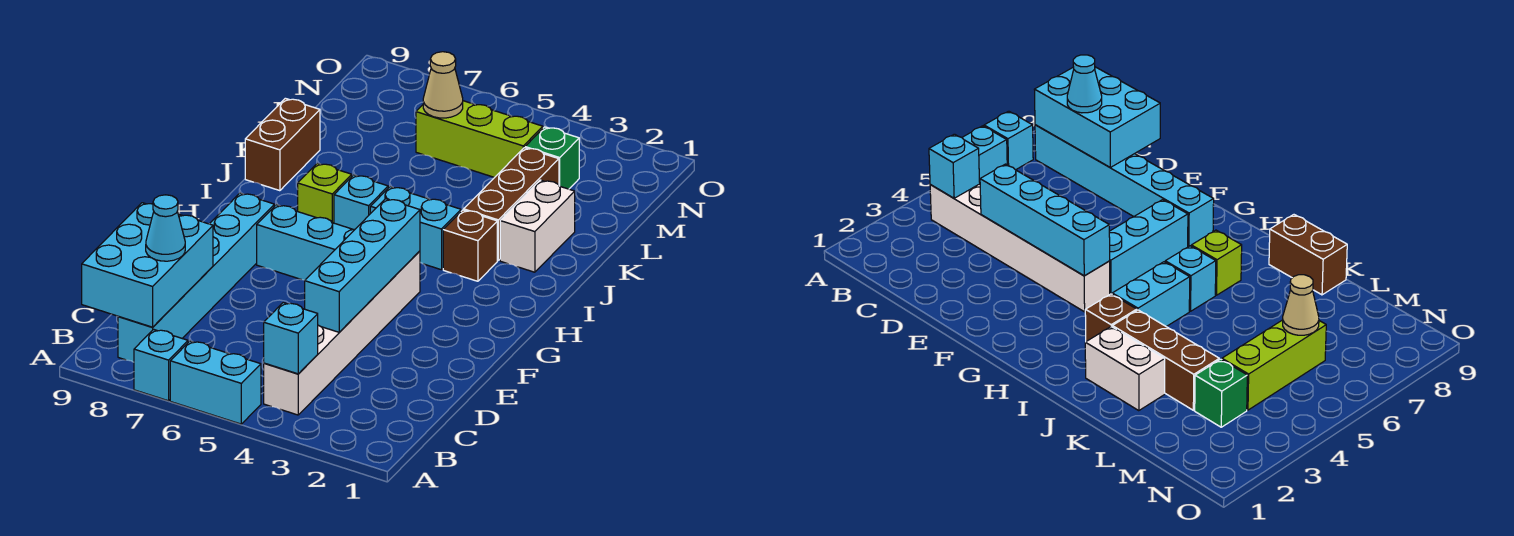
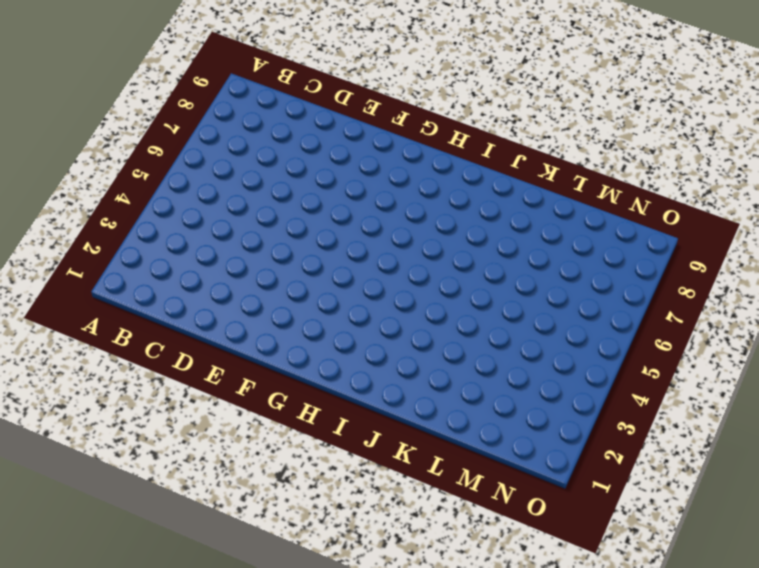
none -> cyan 1x2 brick [170,341,261,424]
none -> cyan 1x1 brick [134,329,188,401]
none -> white 1x6 brick [264,251,420,415]

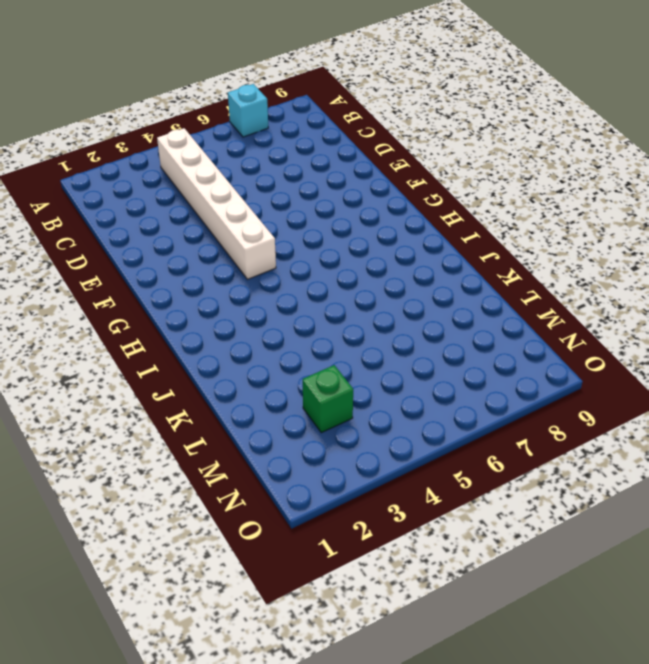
none -> cyan 1x2 brick [170,341,261,424]
none -> cyan 1x6 brick [118,193,274,362]
none -> cyan 1x3 brick [257,205,355,280]

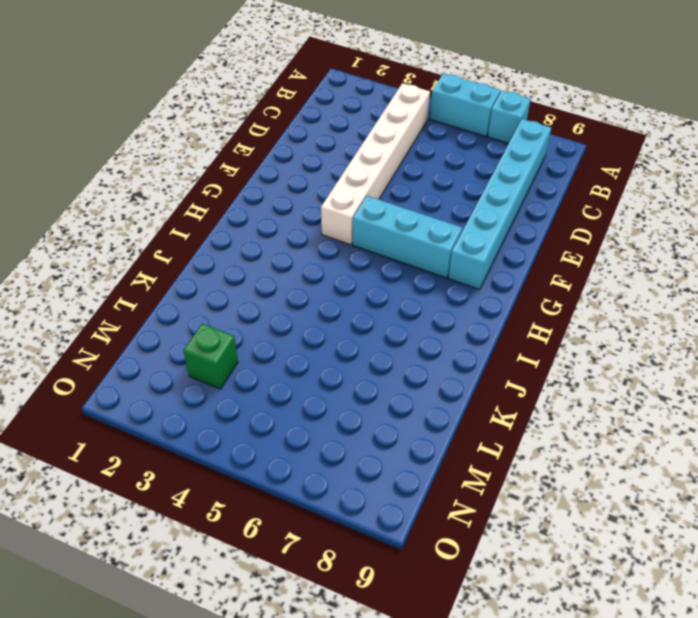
none -> brown 1x1 brick [443,210,497,281]
none -> cyan 1x2 brick [370,187,461,270]
none -> cyan 1x1 brick [334,175,388,230]

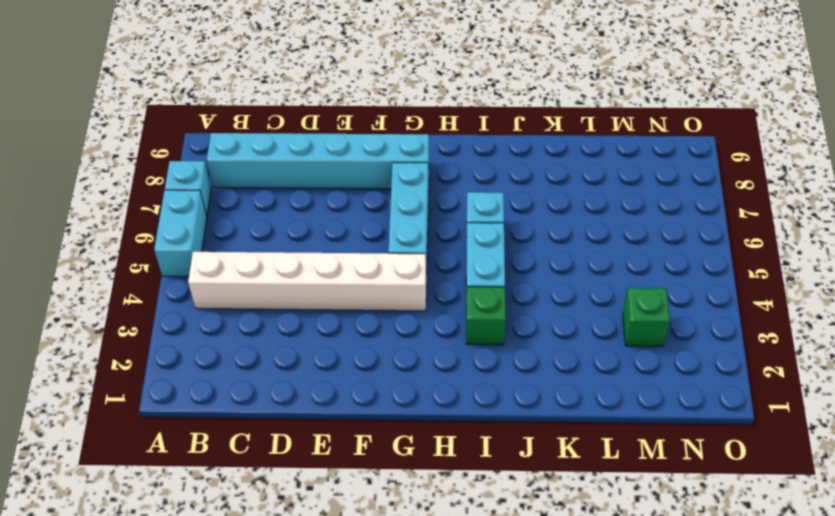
green 1x1 brick [466,287,506,345] -> brown 1x1 brick [443,210,497,281]
none -> lime 1x1 brick [298,163,352,223]
none -> white 1x2 brick [500,180,575,272]
none -> brown 1x3 brick [464,148,559,260]

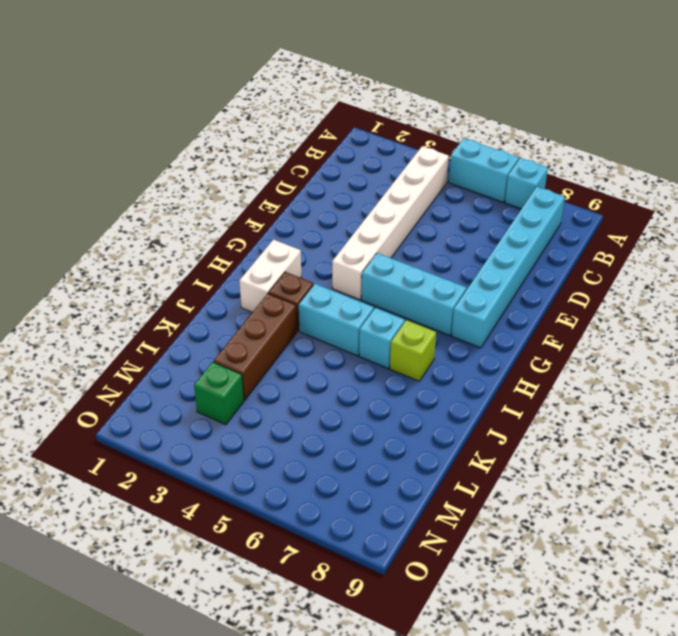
white 1x2 brick [239,240,301,312] -> white 1x2 brick moved to [500,180,575,272]
none -> brown 1x2 brick [245,98,320,191]
none -> lime 1x3 brick [416,101,543,178]
none -> cyan 1x1 brick [264,303,318,374]

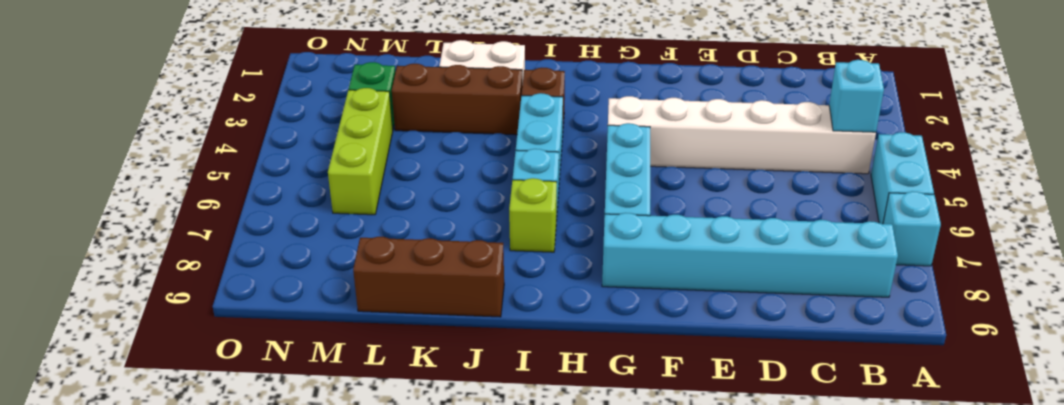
brown 1x3 brick [353,237,504,317] -> brown 1x2 brick [245,98,320,191]
none -> cyan 2x3 brick [82,203,213,327]
none -> cyan 1x4 brick [305,199,420,332]
none -> tan 1x1 cone [423,52,463,118]

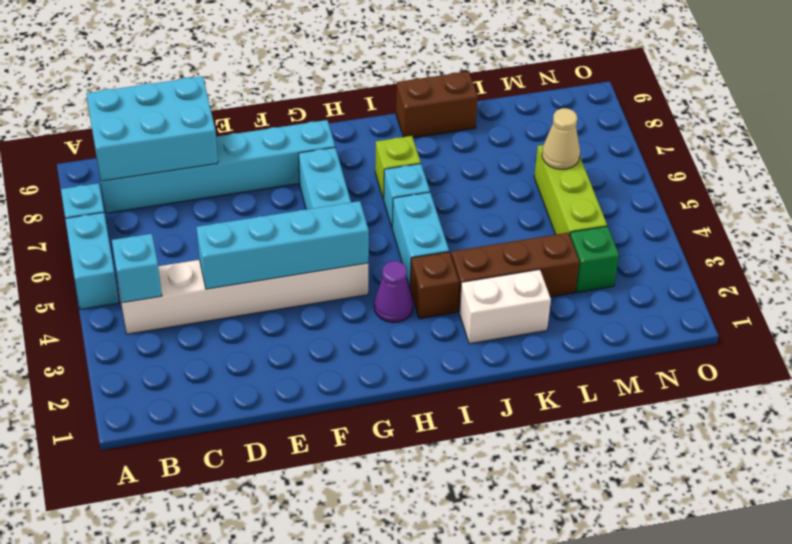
purple 1x1 cone [374,261,413,323] -> none
none -> cyan 1x1 cone [146,195,185,261]

